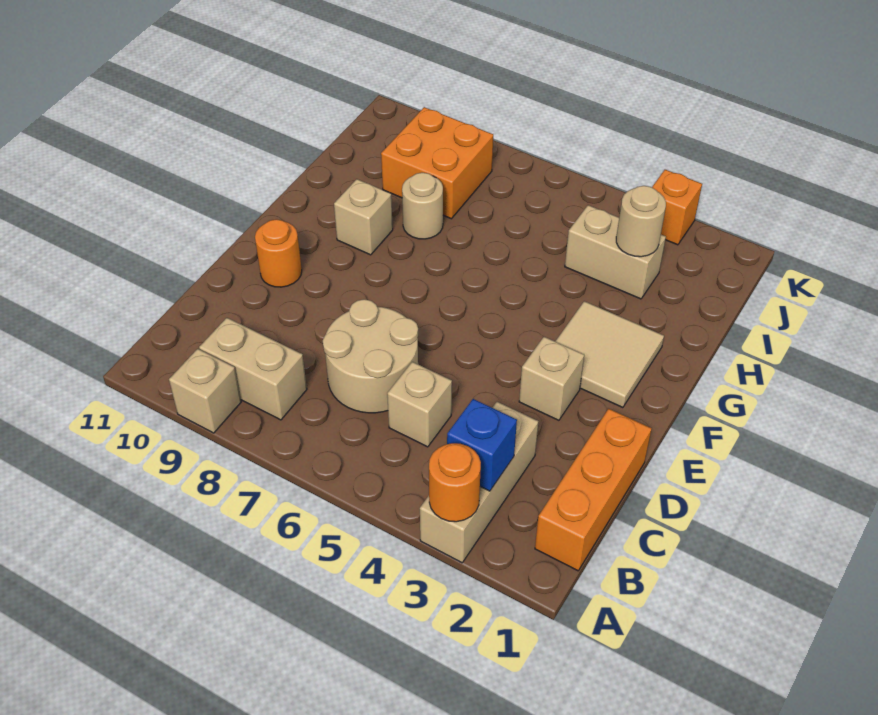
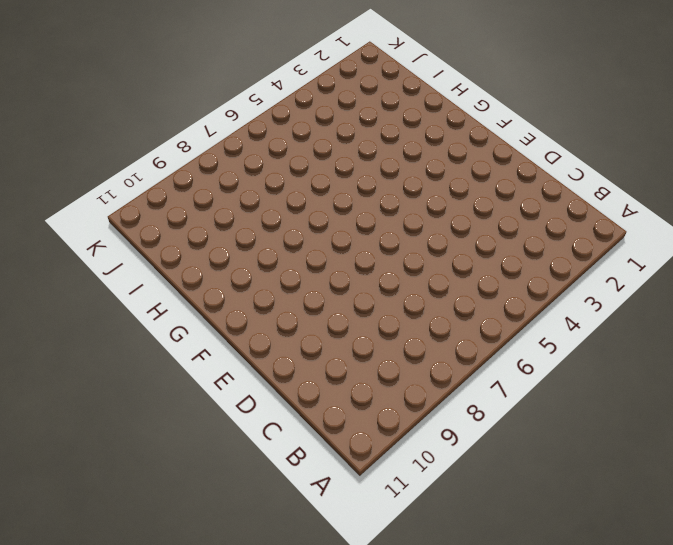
none -> tan 1x3 brick [420,402,538,563]
none -> tan 1x1 brick [169,349,241,433]
none -> orange 1x3 brick [535,409,652,571]

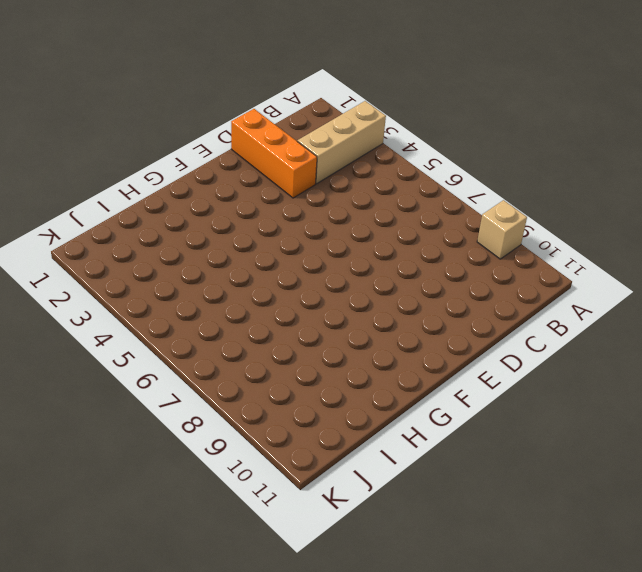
orange 1x3 brick [231,109,317,198] -> orange 1x3 brick turned to [535,409,652,571]
none -> tan 1x2 brick [199,318,307,420]
none -> tan 1x1 brick [387,362,452,447]
none -> tan 2x2 round brick [323,299,418,413]

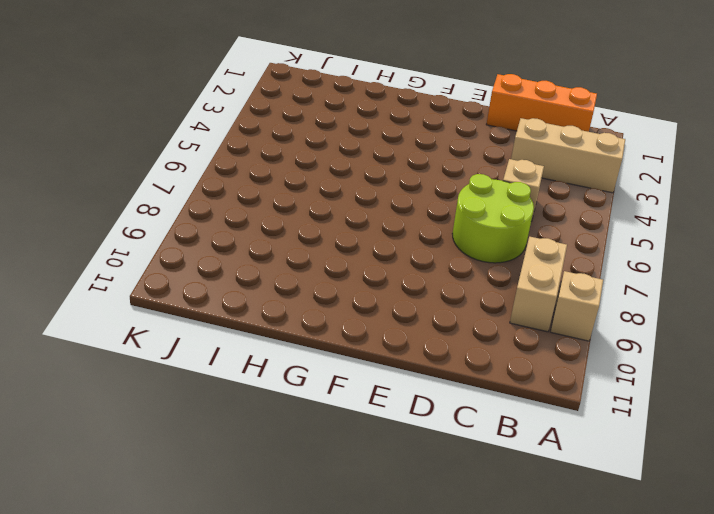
lime 2x2 round brick [452,174,534,263] -> tan 2x2 round brick [323,299,418,413]
none -> tan 1x1 brick [519,337,584,420]
none -> orange 1x1 round brick [255,219,302,287]
none -> tan 2x2 tile [555,301,664,408]

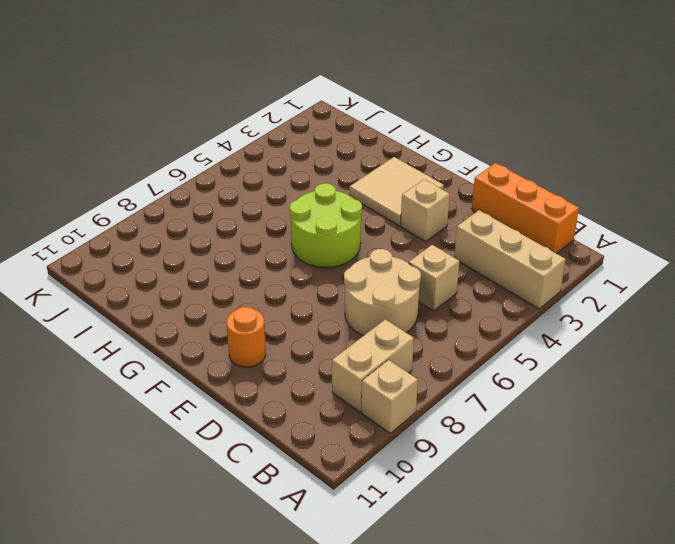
lime 2x2 round brick [290,183,362,267] -> none
none -> tan 1x1 brick [334,179,393,255]
none -> tan 1x1 round brick [402,173,443,239]
none -> tan 1x2 brick [565,205,666,299]

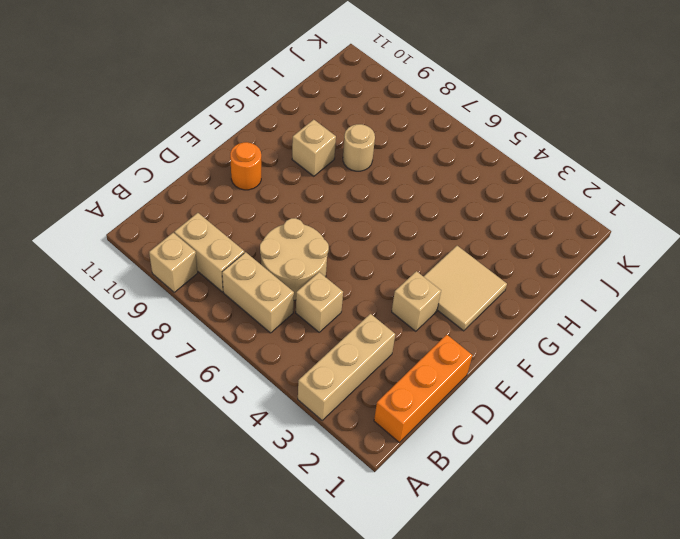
tan 1x2 brick [222,252,294,333] -> tan 1x2 brick moved to [565,205,666,299]
none -> orange 2x2 brick [381,107,493,219]
none -> orange 1x1 brick [652,170,702,245]
none -> orange 1x1 round brick [429,443,481,522]

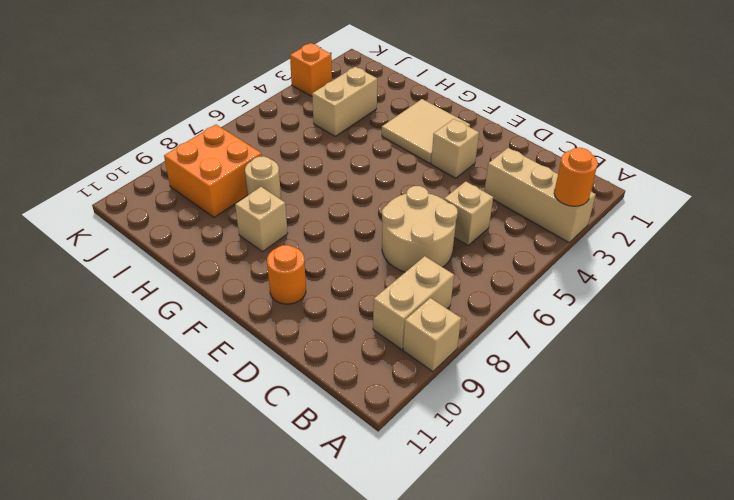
none -> orange 1x3 brick [535,409,652,571]
none -> blue 1x1 brick [447,399,517,491]
none -> tan 1x1 round brick [616,186,666,257]

